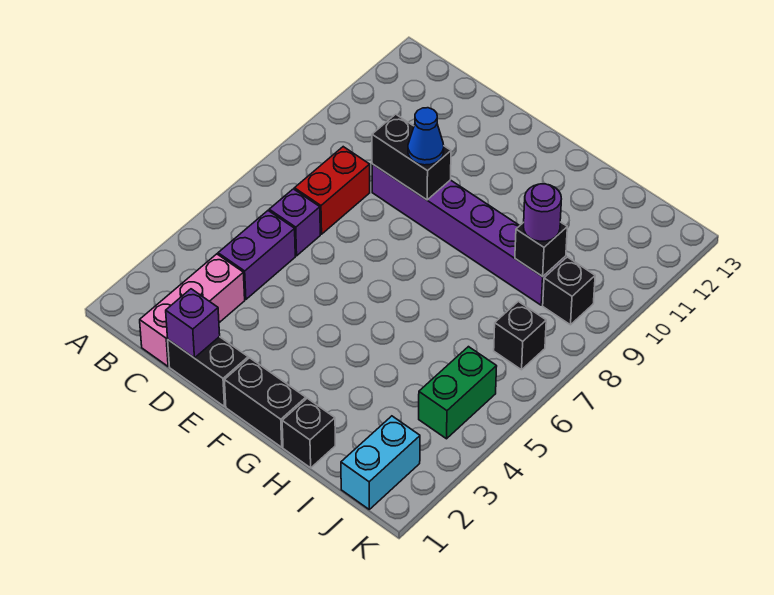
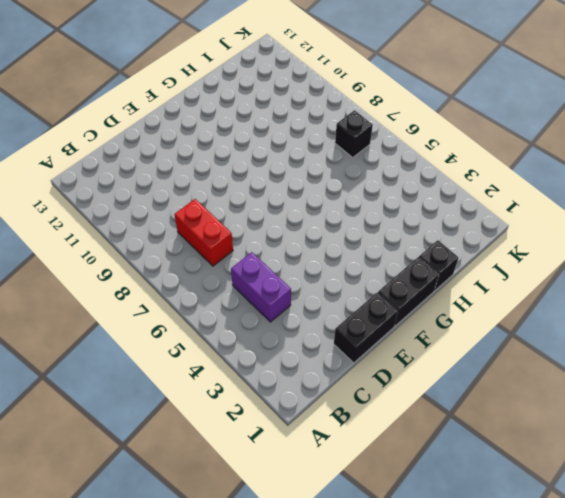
none -> pink 1x3 brick [140,254,245,366]
none -> purple 1x1 brick [269,189,320,256]
none -> purple 1x6 brick [372,164,566,305]

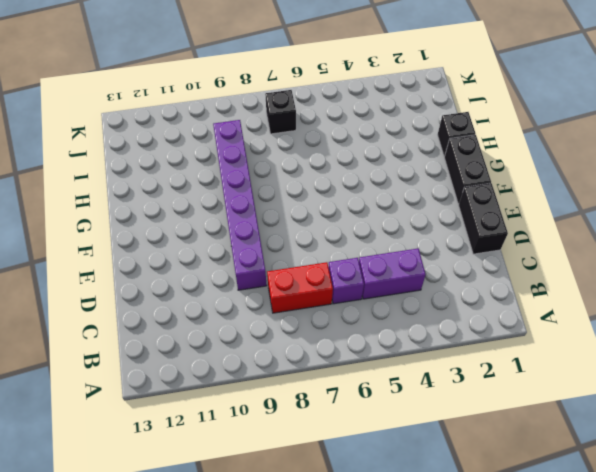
none -> pink 1x3 brick [140,254,245,366]
none -> cyan 1x2 brick [341,416,420,509]
none -> green 1x2 brick [419,347,497,439]

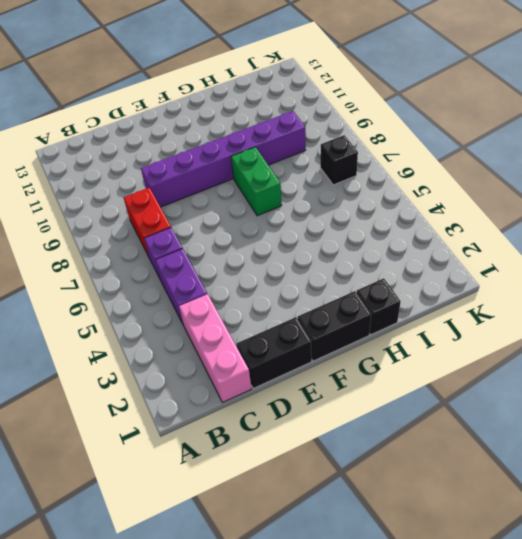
green 1x2 brick [231,147,282,216] -> green 1x2 brick moved to [419,347,497,439]
none -> cyan 1x2 brick [341,416,420,509]
none -> black 1x1 brick [543,257,595,325]
none -> purple 1x1 brick [166,289,220,358]

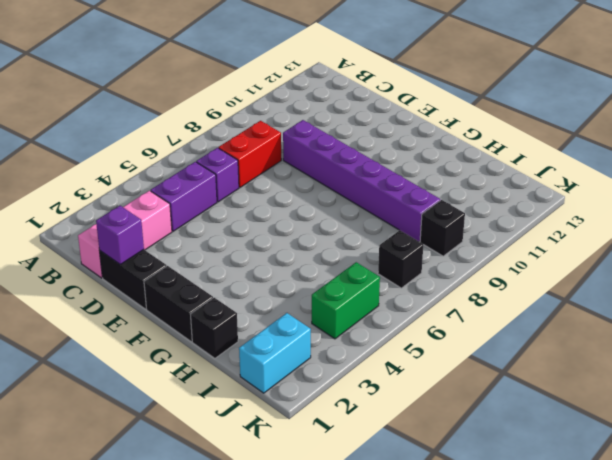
none -> black 1x2 brick [372,114,451,200]
none -> black 1x1 brick [515,222,567,277]
none -> blue 1x1 cone [408,108,444,165]

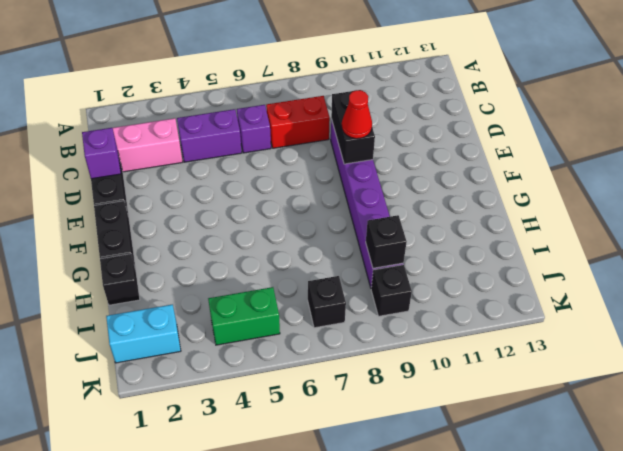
red 1x1 cone [342,90,372,139] -> blue 1x1 cone [408,108,444,165]
none -> purple 1x1 round brick [524,184,561,241]

